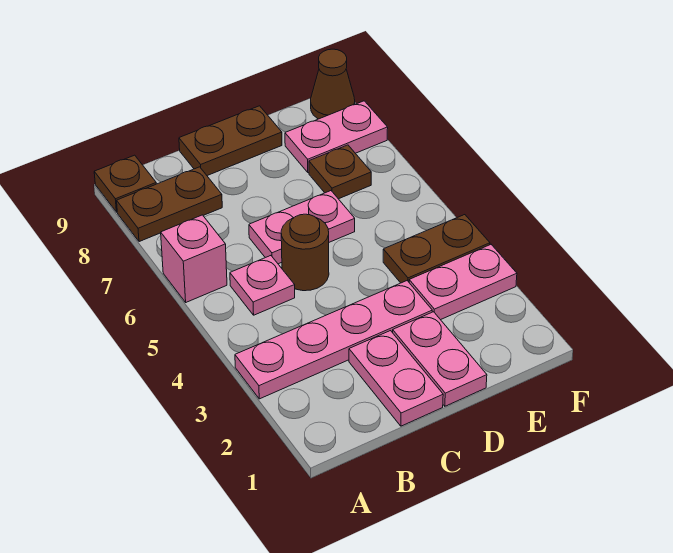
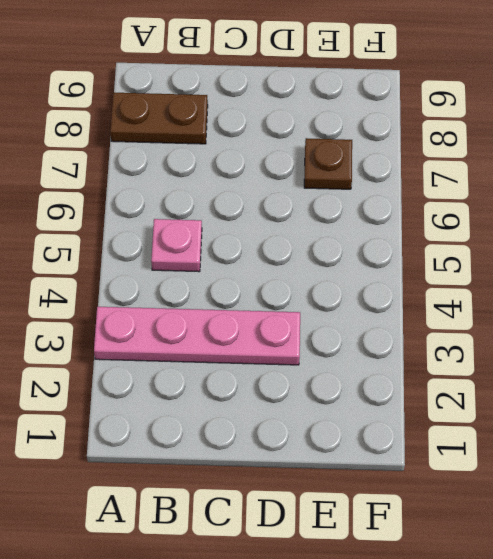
none -> pink 1x1 brick [161,215,227,302]
none -> brown 1x1 plate [94,155,156,212]
none -> pink 1x2 plate [349,331,443,426]

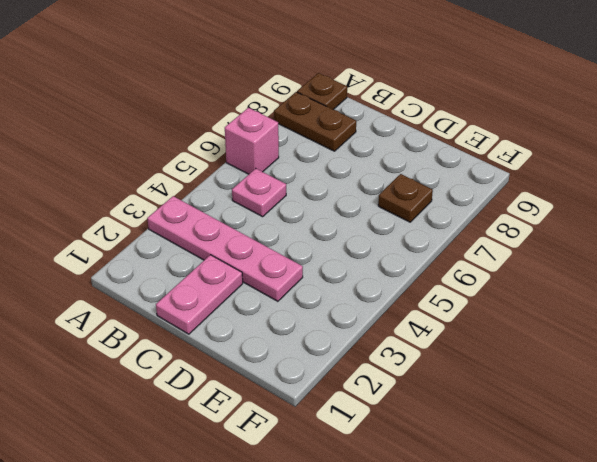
none -> brown 1x1 round brick [281,214,329,291]
none -> pink 1x2 plate [249,191,355,264]
none -> brown 1x2 plate [179,106,282,176]

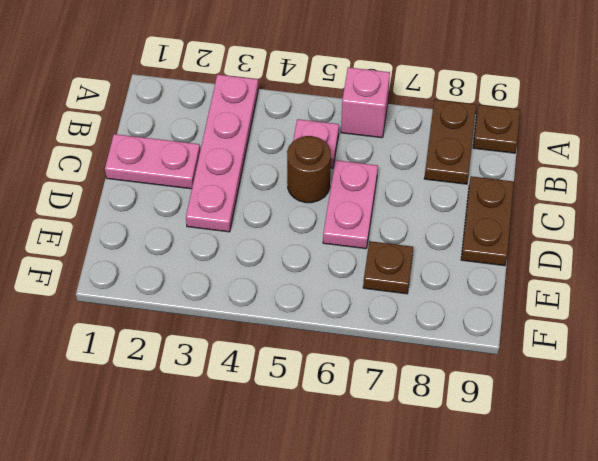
none -> pink 1x2 plate [393,312,487,406]
none -> pink 1x2 plate [409,245,517,320]
none -> brown 1x2 plate [383,215,490,283]

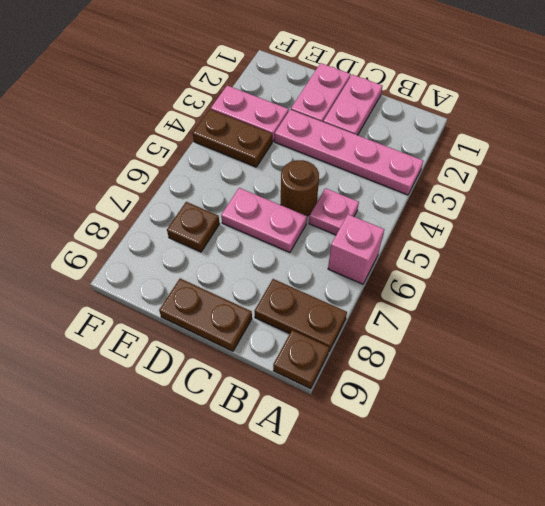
none -> pink 1x2 plate [285,101,388,173]
none -> brown 1x1 cone [311,49,355,119]

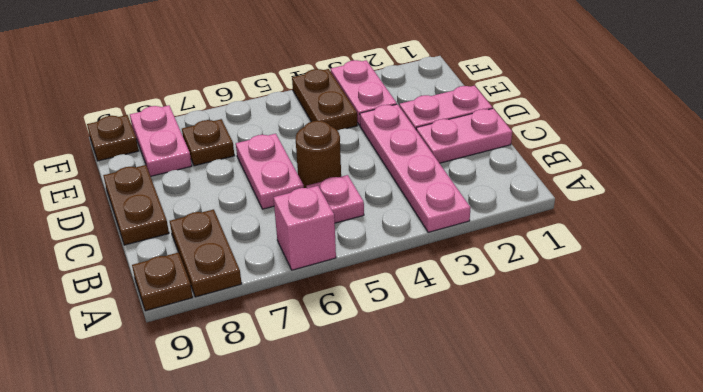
brown 1x1 plate [87,115,139,161] -> brown 1x1 cone [311,49,355,119]

